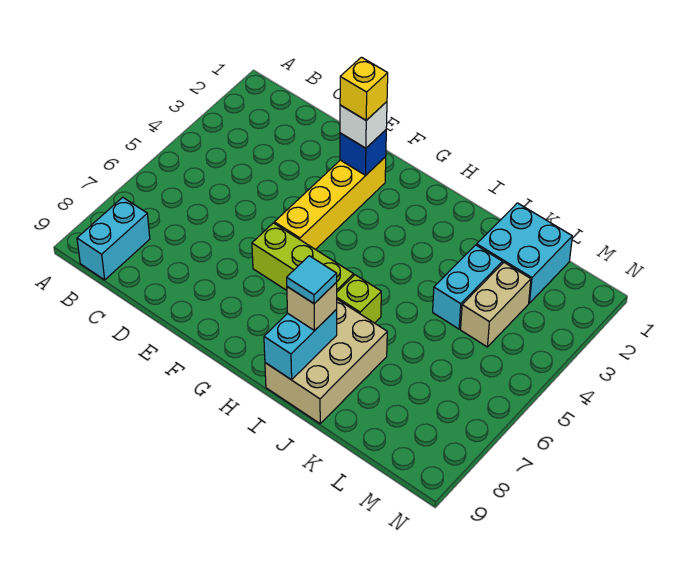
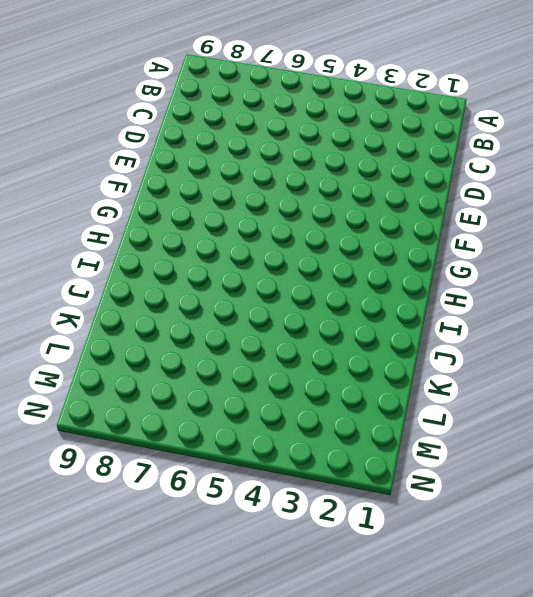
none -> cyan 1x2 brick [77,197,150,280]
none -> yellow 1x4 brick [274,157,386,250]
none -> lime 1x3 brick [252,223,354,292]

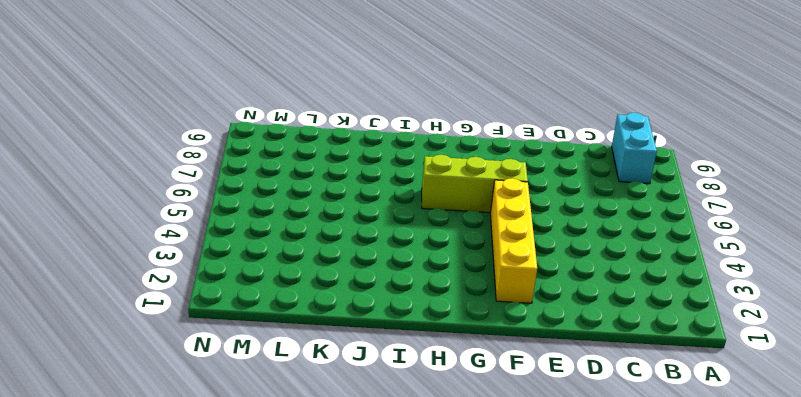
none -> lime 1x1 brick [337,275,381,323]
none -> tan 2x3 brick [265,299,387,424]
none -> cyan 2x2 brick [477,203,572,303]

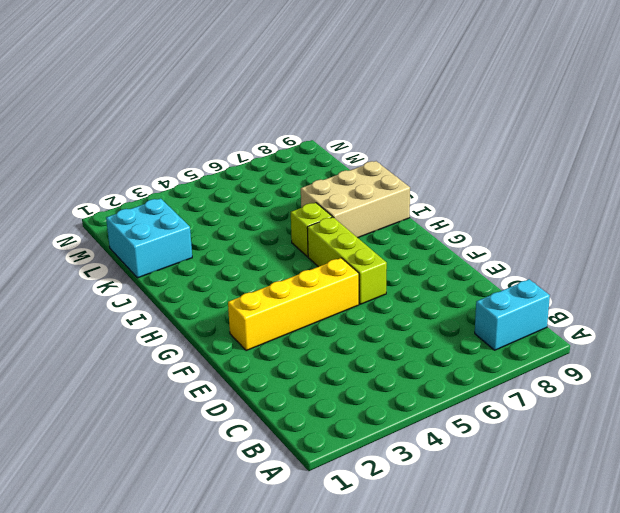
none -> cyan 1x2 brick [433,245,502,329]
none -> tan 1x2 brick [461,263,531,347]
none -> blue 1x1 brick [340,130,386,175]

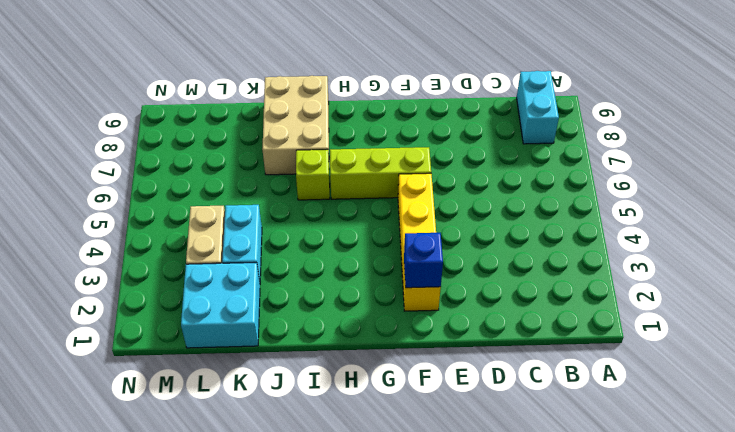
none -> cyan 1x2 brick [264,309,337,380]
none -> white 1x1 brick [340,102,387,148]
none -> tan 1x1 brick [287,283,337,331]

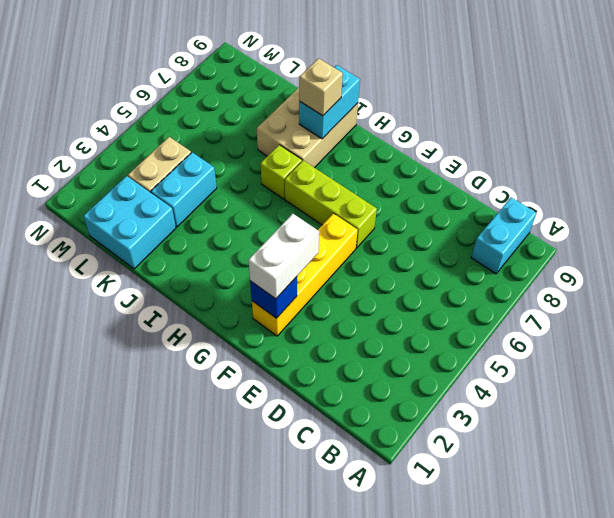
white 1x2 brick [248,214,319,299] -> white 1x1 brick [340,102,387,148]
none -> yellow 1x1 brick [340,57,388,120]
none -> cyan 1x1 tile [287,256,337,303]

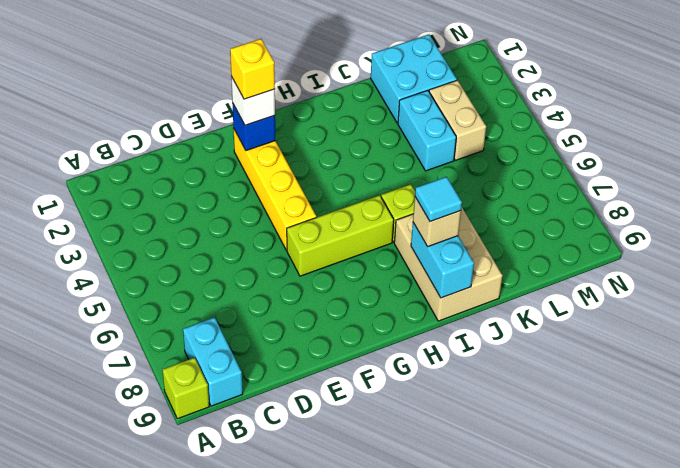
lime 1x1 brick [162,358,209,419] -> none

